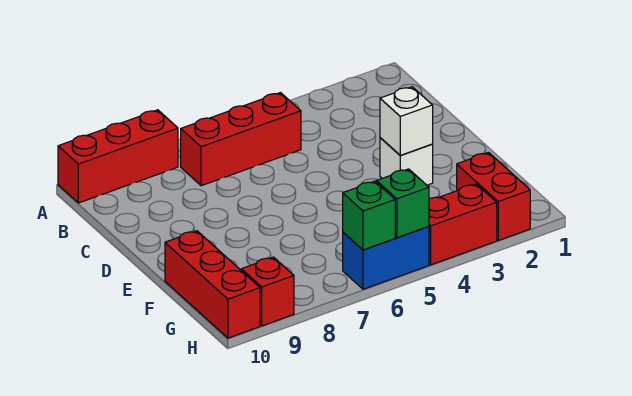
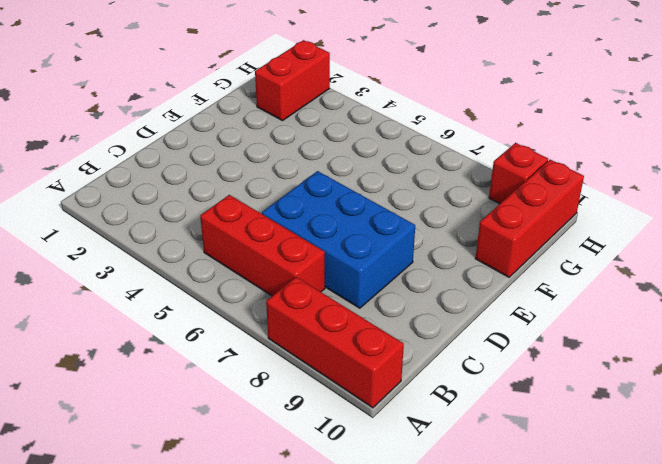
blue 2x3 brick [262,171,415,308] -> none
none -> white 1x1 brick [380,138,433,185]
none -> red 1x2 brick [429,184,497,265]

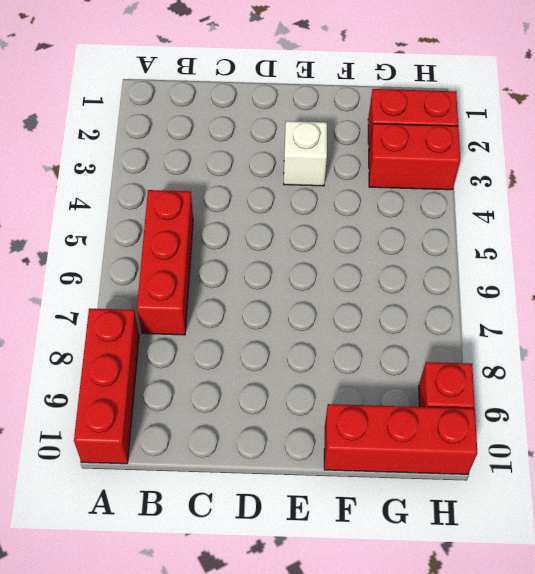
red 1x2 brick [369,124,460,190] -> red 1x2 brick turned to [429,184,497,265]
none -> blue 1x2 brick [343,227,429,289]
none -> white 1x1 brick [380,87,433,155]

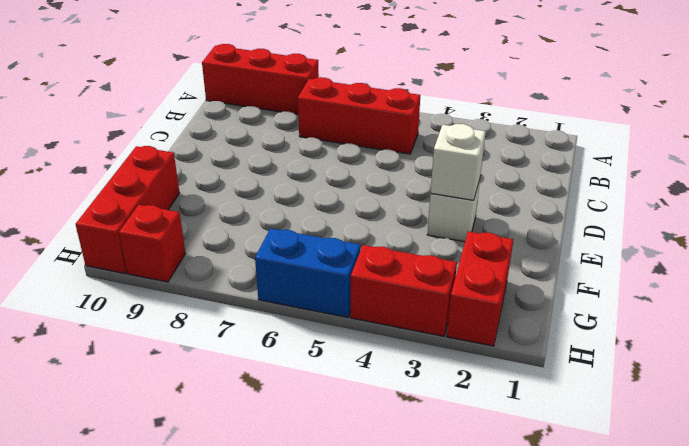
none -> green 1x1 brick [377,169,429,238]
none -> green 1x1 brick [343,181,395,250]

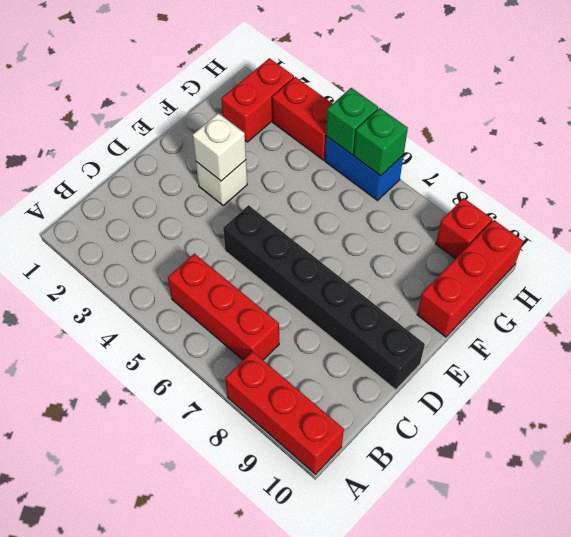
black 1x6 brick [223,205,425,390] -> none

